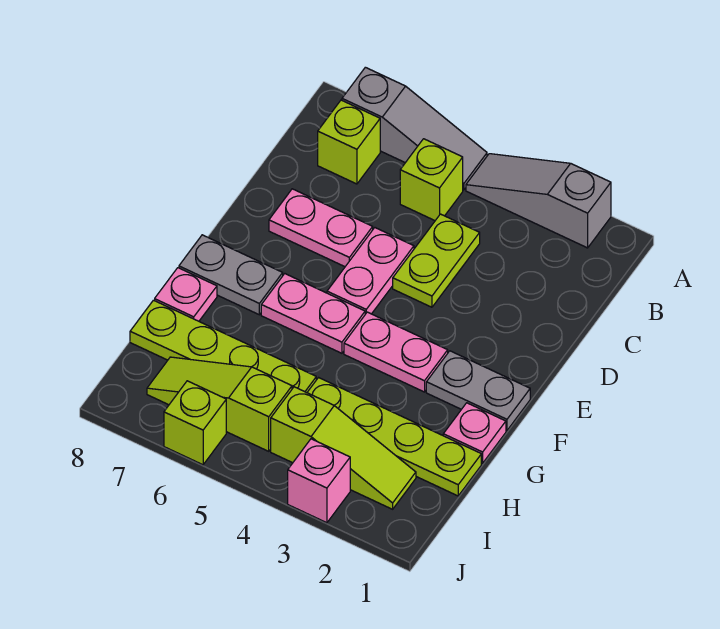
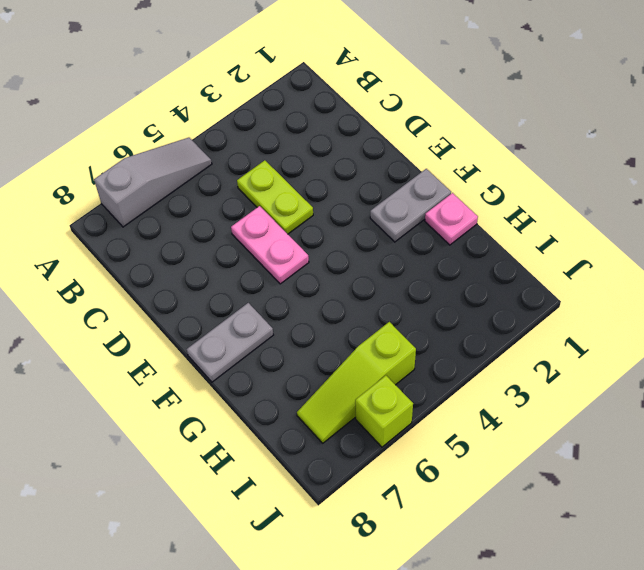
none -> grey 1x3 slope [466,154,611,248]
none -> lime 1x1 brick [400,139,463,220]
none -> lime 1x1 brick [318,100,380,184]

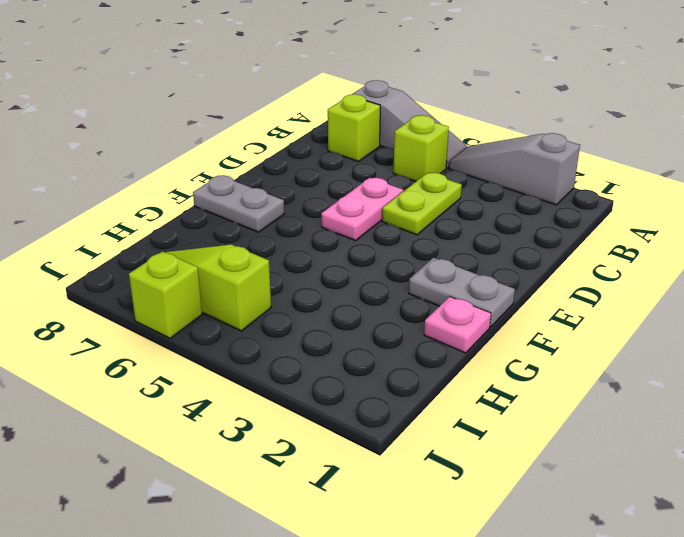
none -> pink 1x2 plate [269,189,373,267]
none -> pink 1x2 plate [344,312,448,392]
none -> pink 1x2 plate [261,274,365,353]

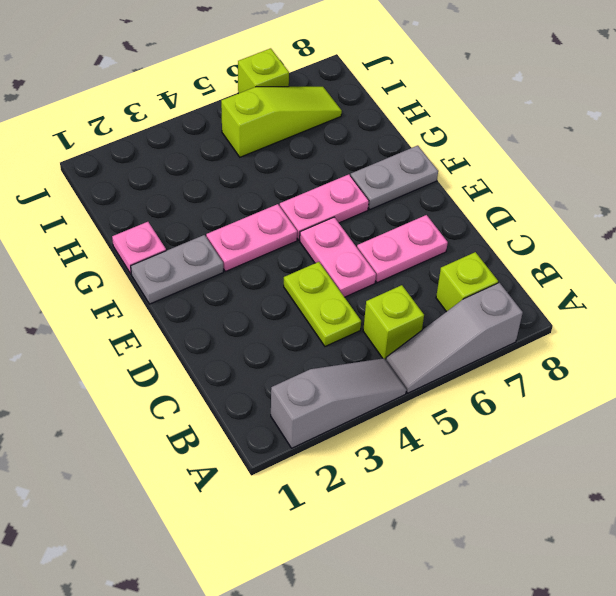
none -> pink 1x1 plate [155,268,217,321]
none -> lime 1x4 plate [307,378,481,496]
none -> lime 1x4 plate [130,300,316,393]

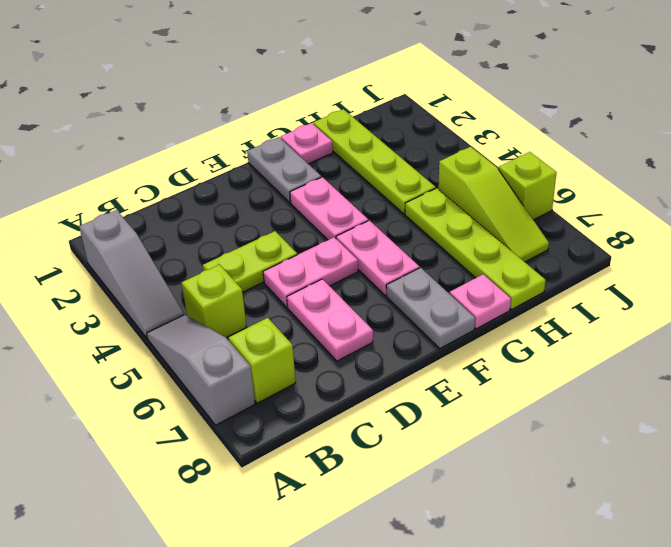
none -> lime 1x3 slope [271,387,416,509]
none -> pink 1x1 brick [288,439,350,523]

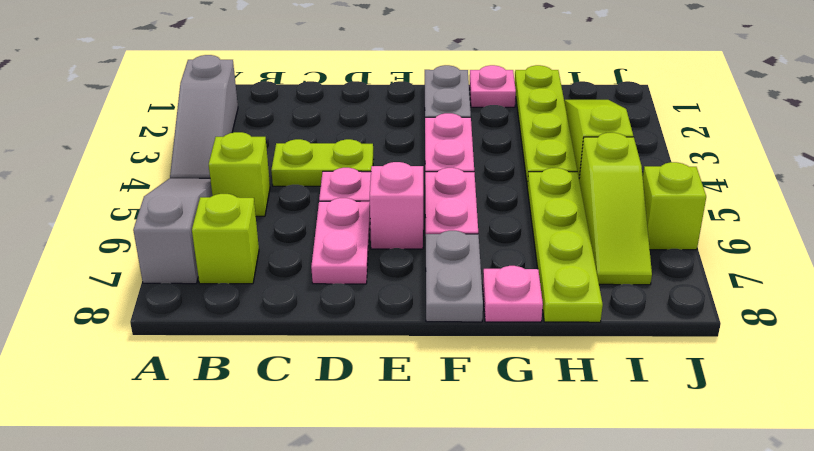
pink 1x1 brick [370,162,423,249] -> pink 1x1 brick moved to [288,439,350,523]

